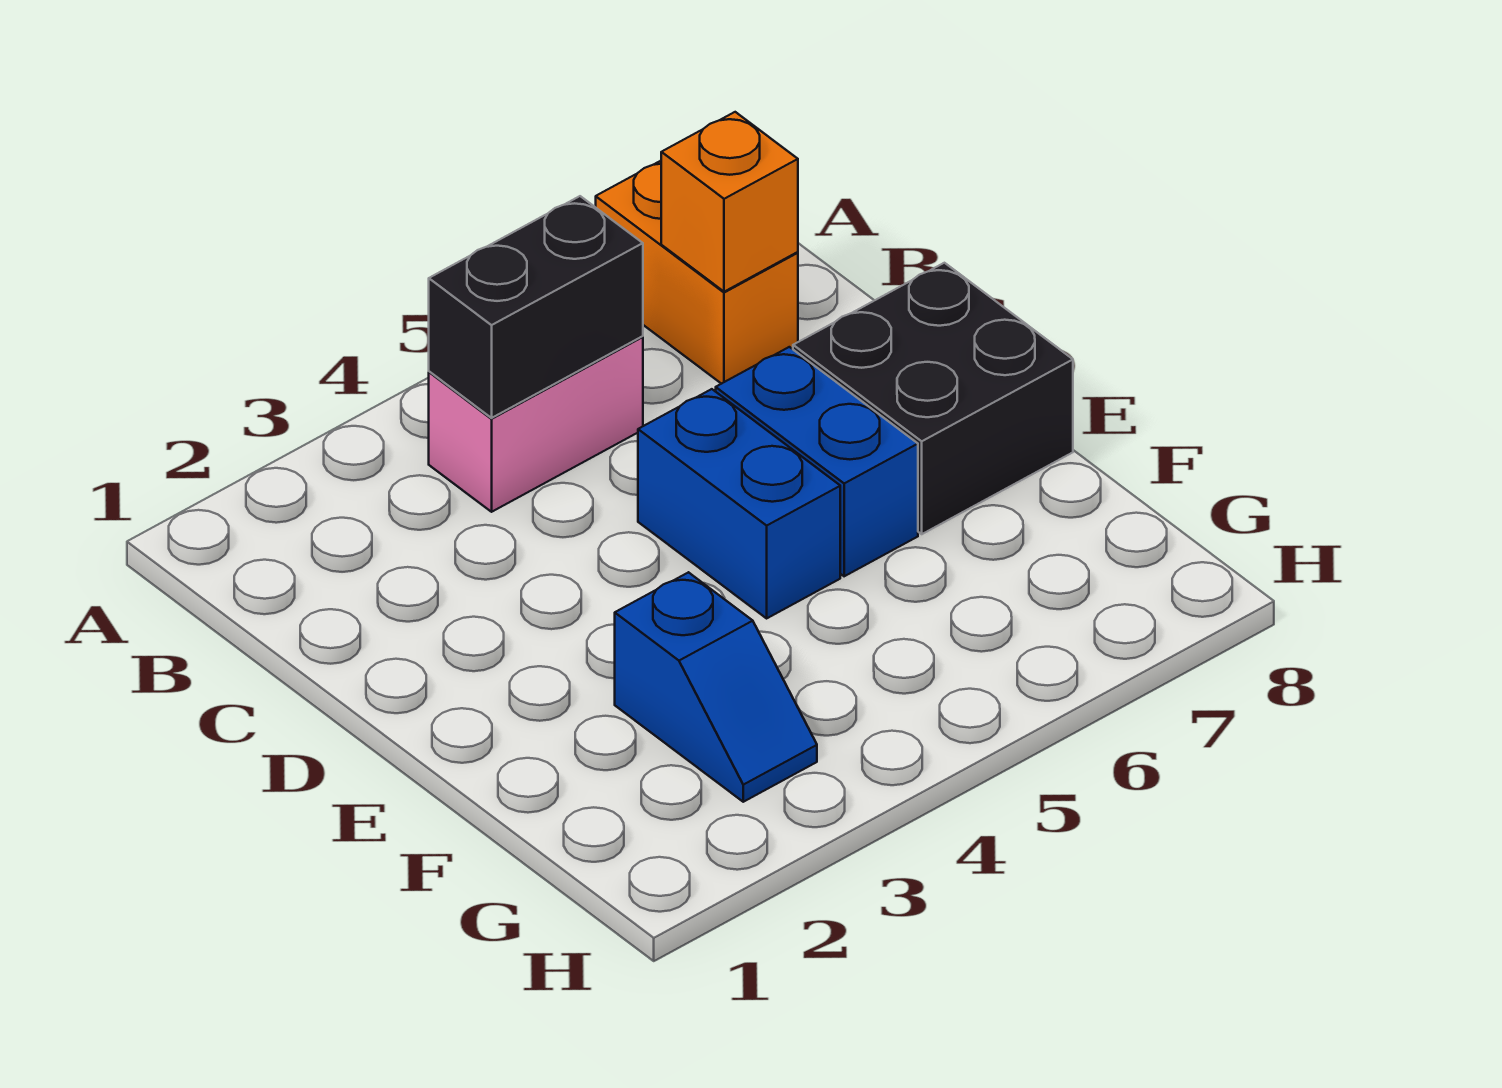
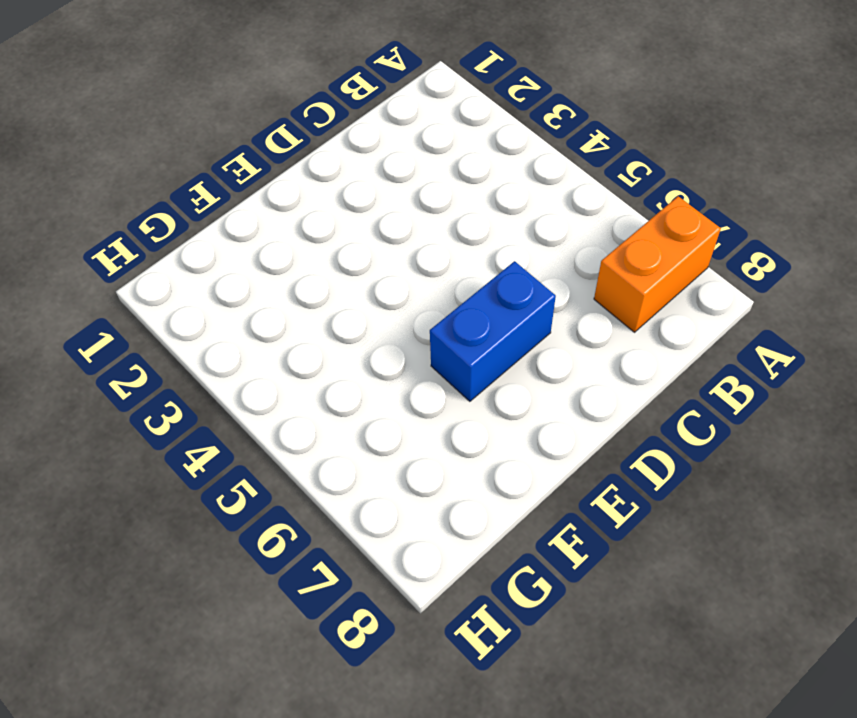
none -> pink 1x2 brick [429,337,643,512]
none -> blue 1x2 brick [638,389,840,618]

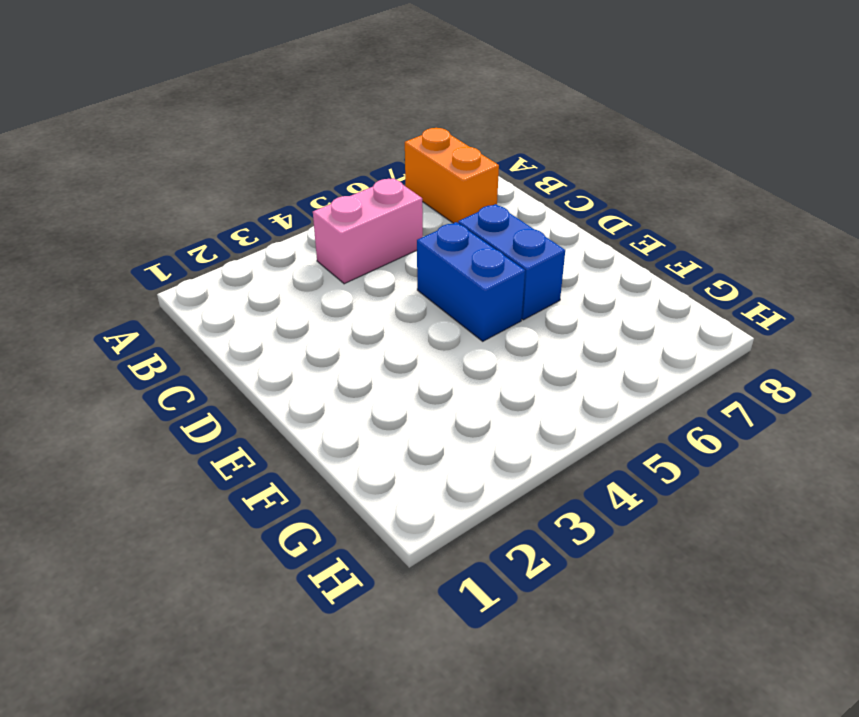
none -> black 2x2 brick [793,263,1073,534]
none -> blue 1x2 slope [615,572,817,802]

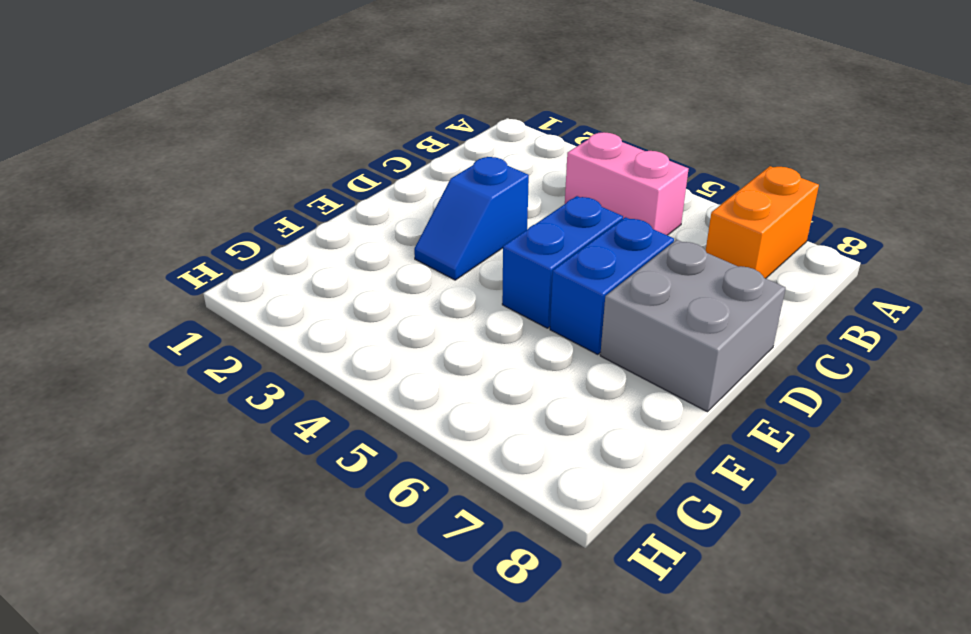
blue 1x2 slope [414,157,529,280] -> blue 1x2 slope moved to [615,572,817,802]
grey 2x2 brick [600,240,786,412] -> black 2x2 brick [793,263,1073,534]
none -> black 1x2 brick [429,196,643,418]
none -> orange 1x1 brick [661,112,798,292]

